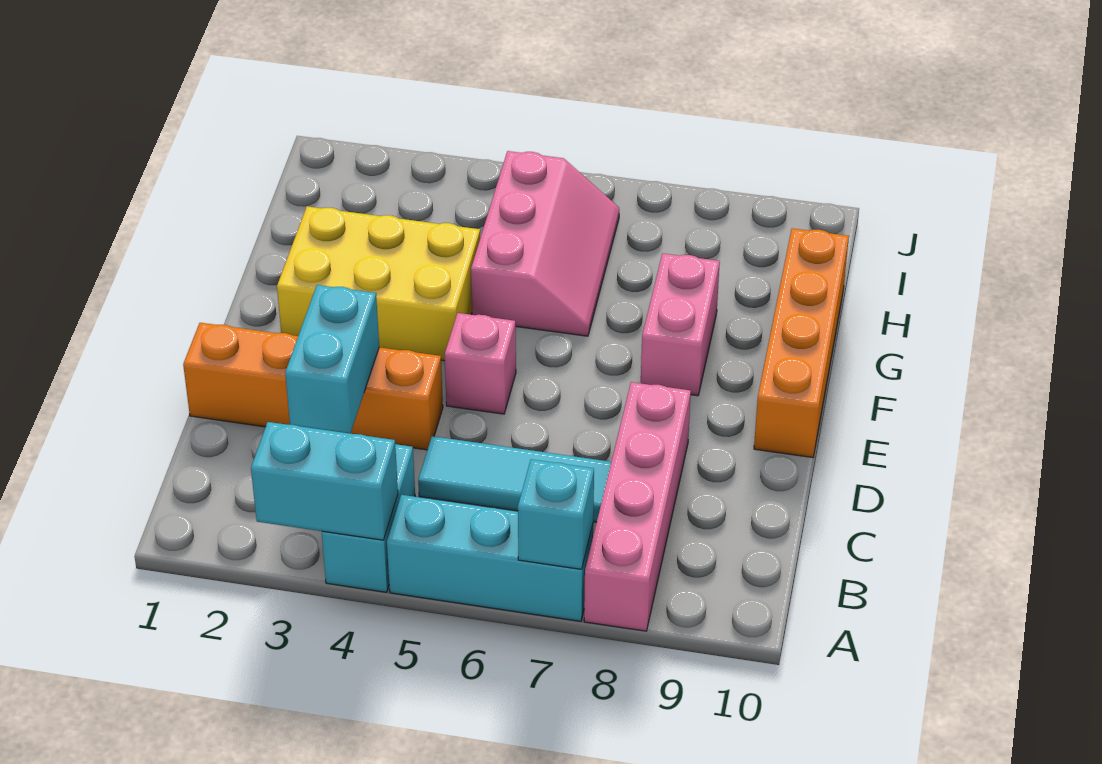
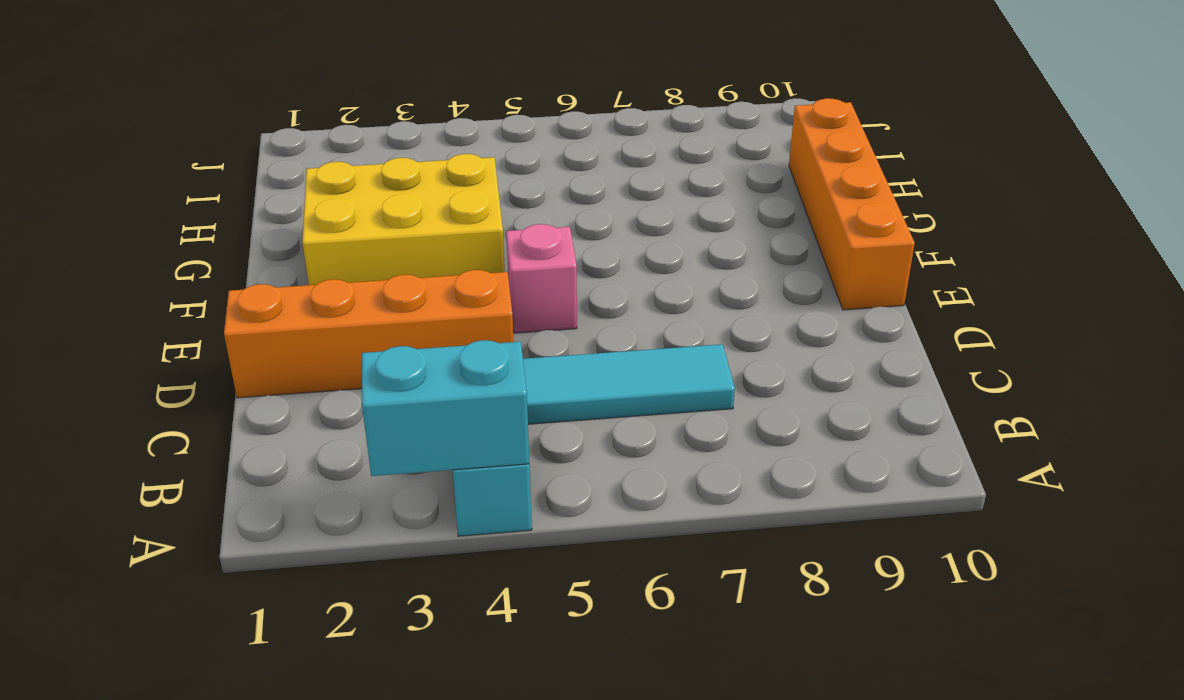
none -> cyan 1x3 brick [387,495,593,621]
none -> pink 1x4 brick [584,382,691,631]
none -> pink 1x2 brick [641,253,720,396]

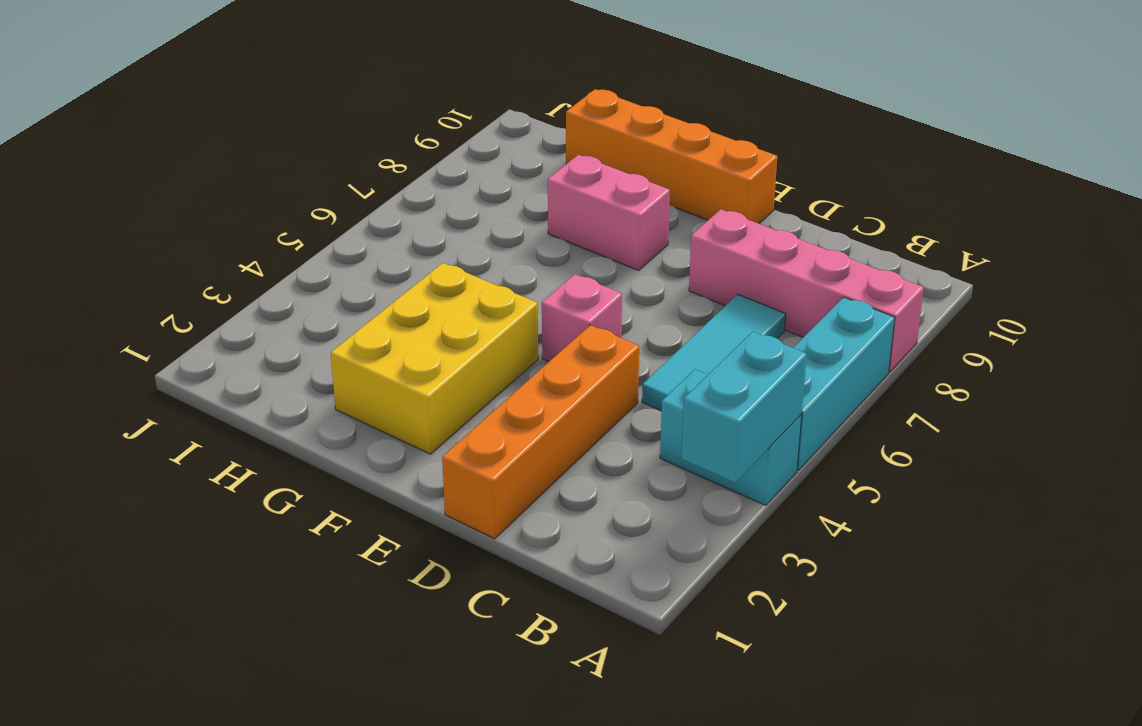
none -> pink 2x3 slope [471,151,619,336]
none -> cyan 1x1 brick [518,459,594,569]
none -> cyan 1x2 brick [285,285,379,434]

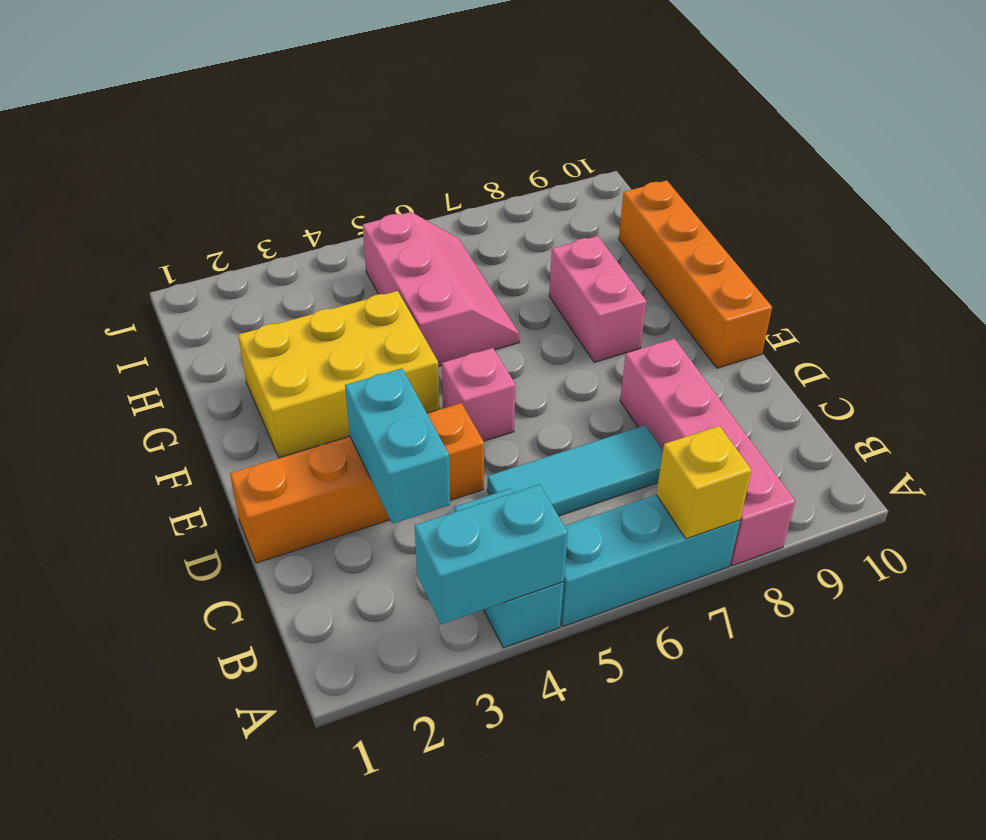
yellow 1x1 brick [656,426,752,539] -> cyan 1x1 brick [518,459,594,569]

